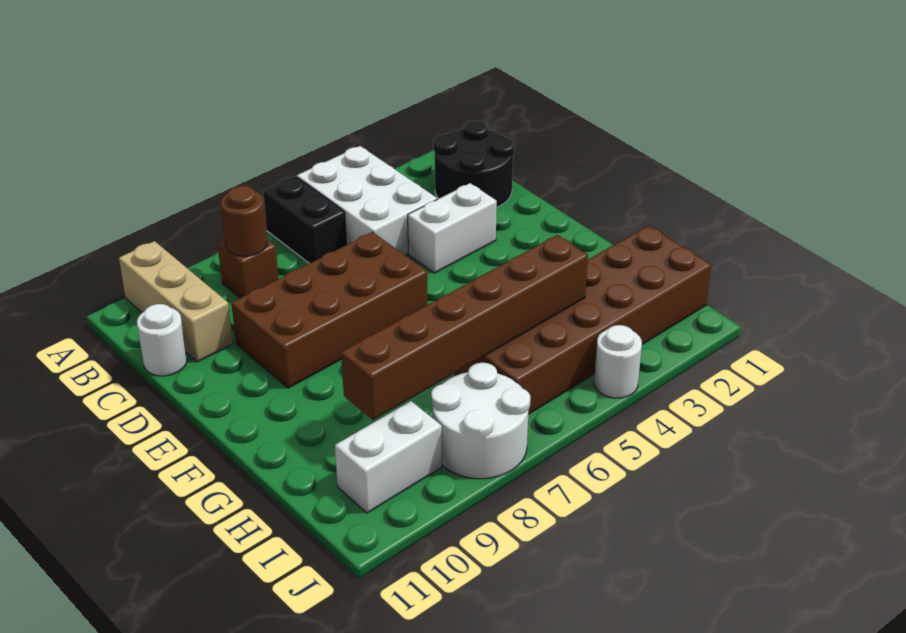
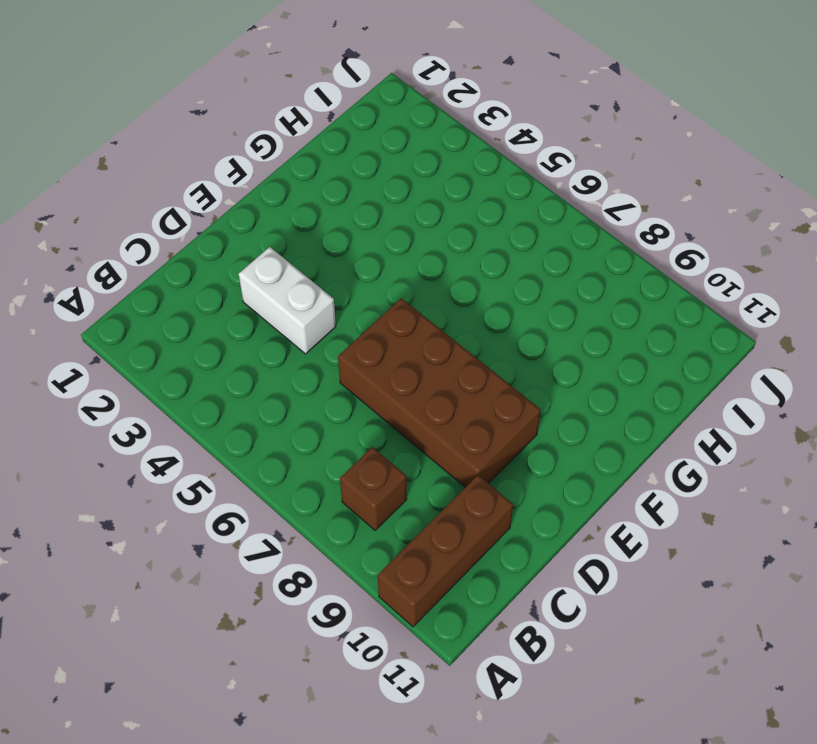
brown 1x3 brick [378,475,513,627] -> tan 1x3 brick [119,241,233,362]
none -> white 2x3 brick [297,146,437,255]
none -> black 1x2 brick [263,176,347,264]
none -> black 2x2 round brick [433,120,515,207]

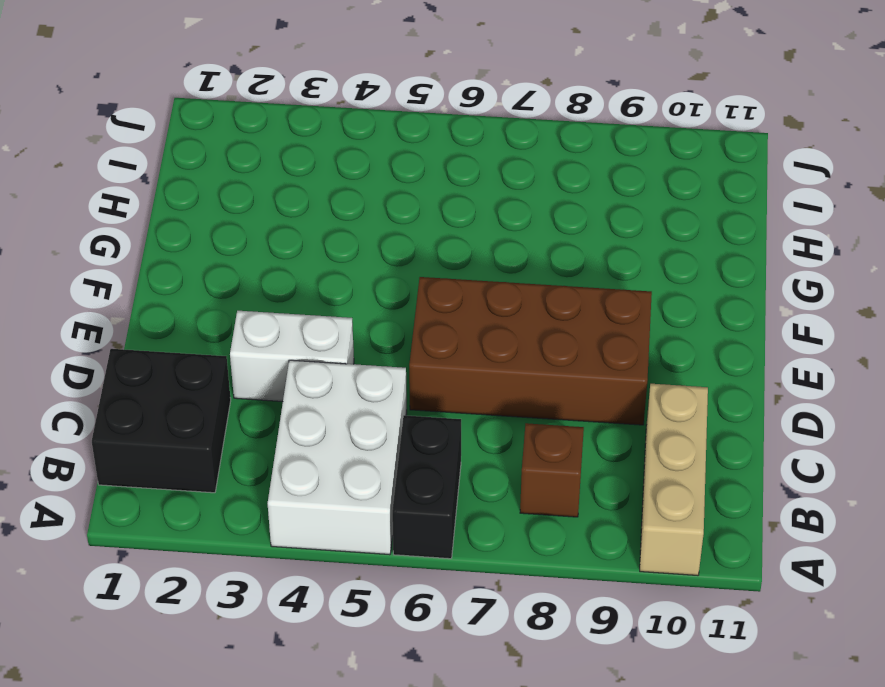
black 2x2 brick [92,349,231,493] -> black 2x2 round brick [433,120,515,207]
none -> white 1x1 round brick [137,304,187,376]
none -> brown 2x6 brick [455,226,711,414]
none -> white 2x2 round brick [431,363,530,479]

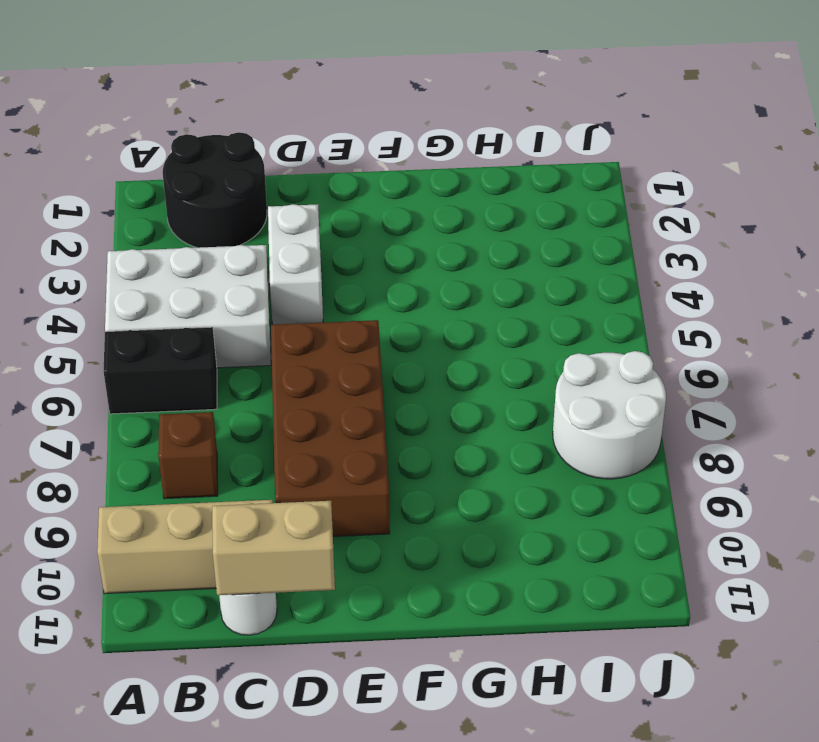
tan 1x2 brick [212,501,335,595] -> none
none -> brown 2x6 brick [455,226,711,414]
none -> white 1x2 brick [335,401,442,513]
none -> white 1x1 round brick [594,325,642,398]

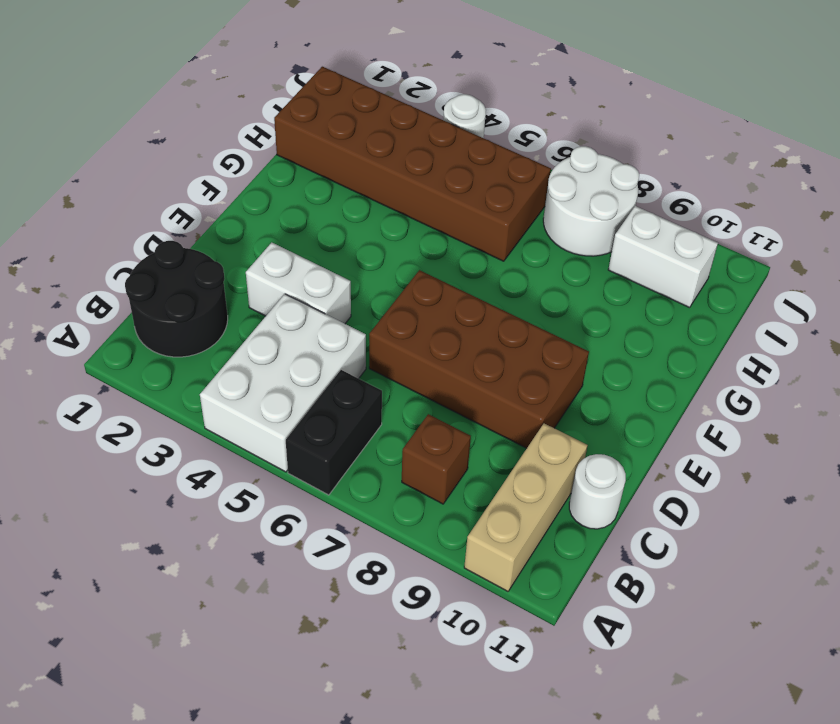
none -> brown 1x1 round brick [221,186,267,256]
none -> brown 1x6 brick [341,235,588,420]

